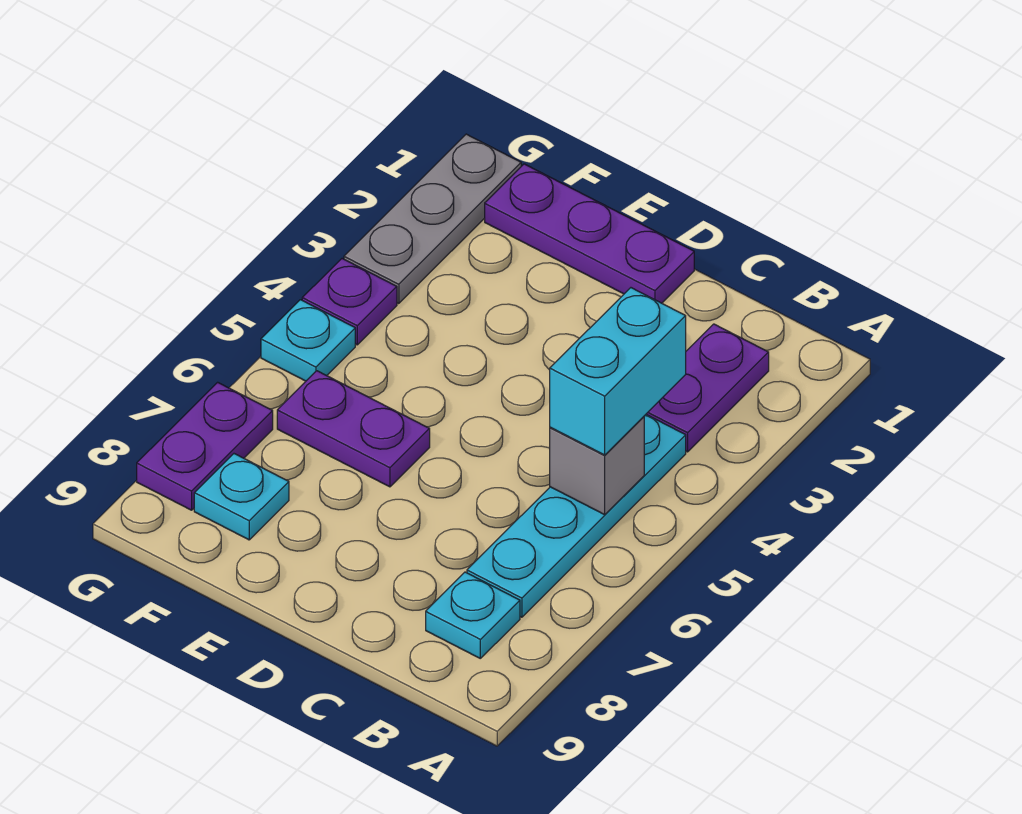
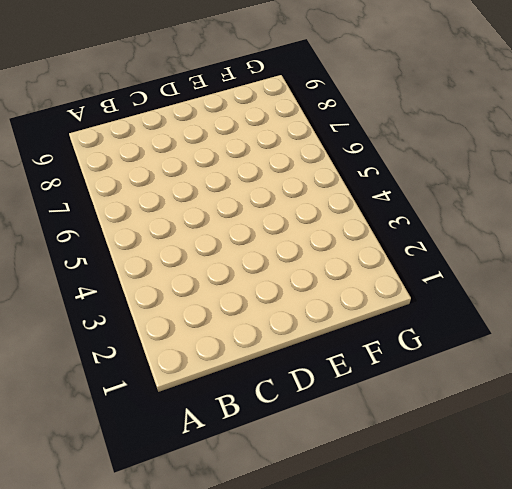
none -> purple 1x2 plate [646,324,769,452]
none -> cyan 1x4 plate [467,415,686,617]
none -> cyan 1x1 plate [426,572,520,658]

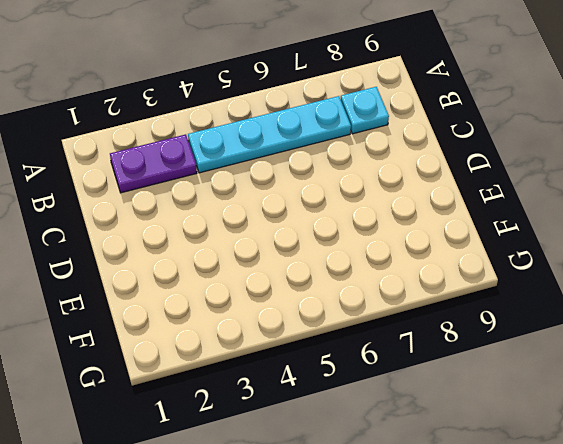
none -> purple 1x3 plate [485,164,694,303]
none -> purple 1x2 plate [277,371,430,487]
none -> cyan 1x1 plate [194,454,289,540]

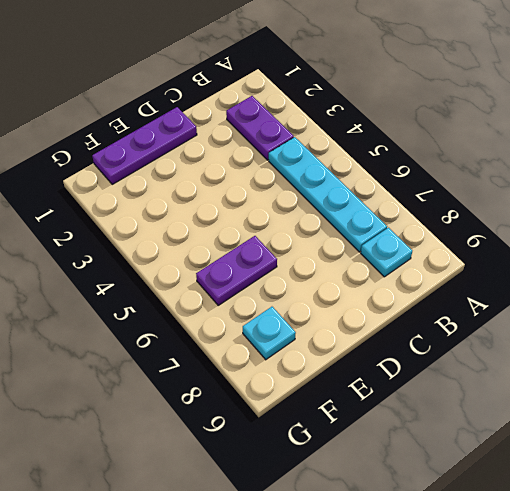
none -> grey 1x3 plate [344,134,521,304]
none -> purple 1x1 plate [302,259,397,345]
none -> cyan 1x1 plate [261,300,355,381]

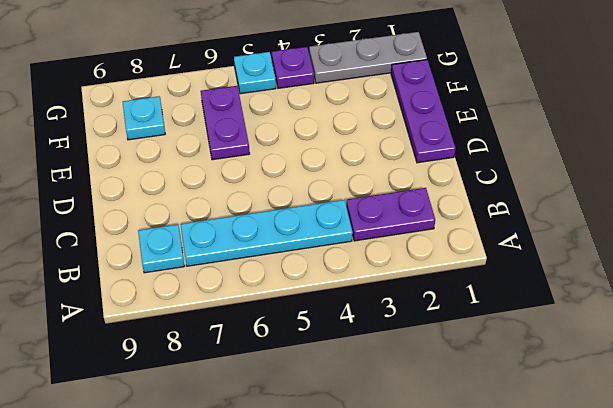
none -> purple 1x2 plate [137,382,273,510]
none -> grey 1x1 brick [550,417,644,515]
none -> cyan 1x2 brick [550,288,686,455]

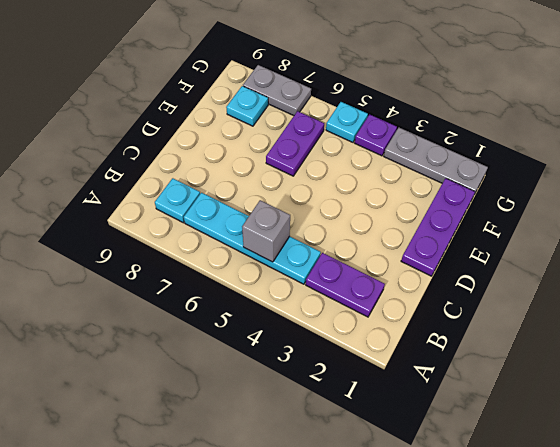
grey 1x2 plate [243,65,311,116] -> purple 1x2 plate [137,382,273,510]
none -> cyan 1x2 brick [550,288,686,455]

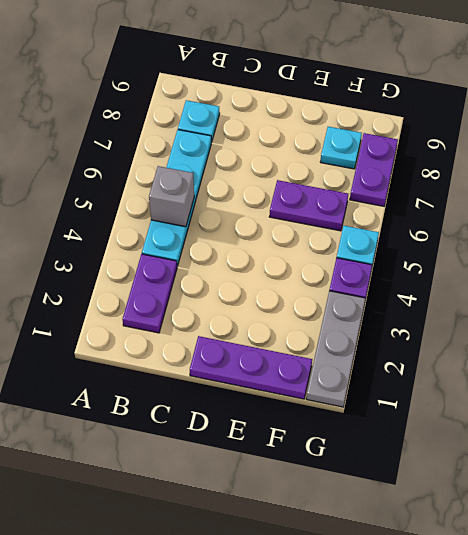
none -> cyan 1x2 brick [550,288,686,455]

